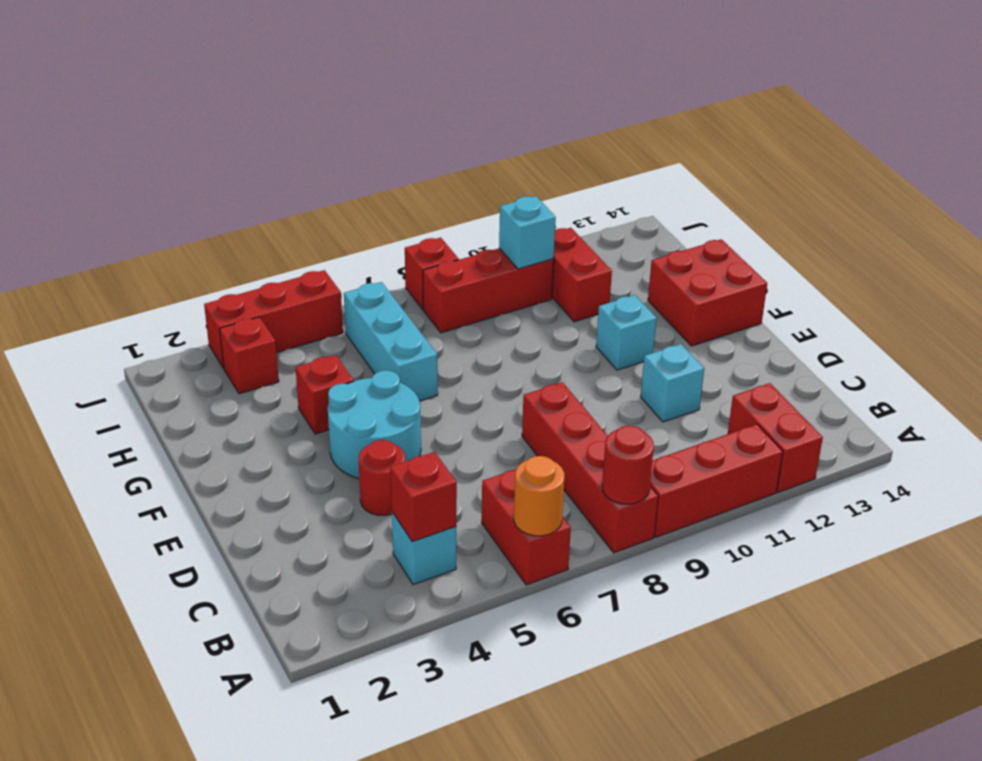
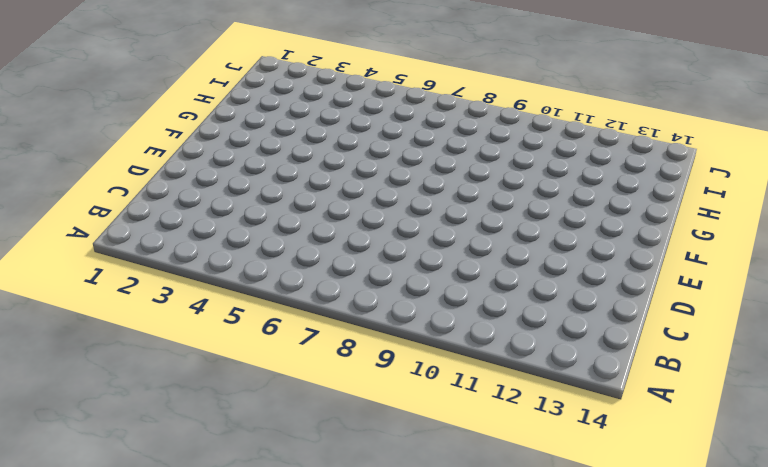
none -> red 1x2 brick [482,469,571,585]
none -> red 1x4 brick [522,382,658,553]
none -> red 1x3 brick [650,424,783,537]

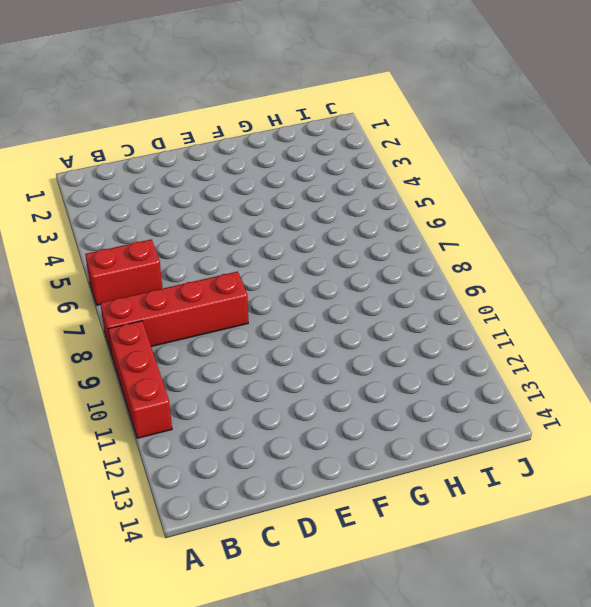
none -> red 1x2 brick [728,383,823,492]
none -> cyan 1x1 brick [392,512,456,585]
none -> red 1x1 round brick [359,440,405,515]

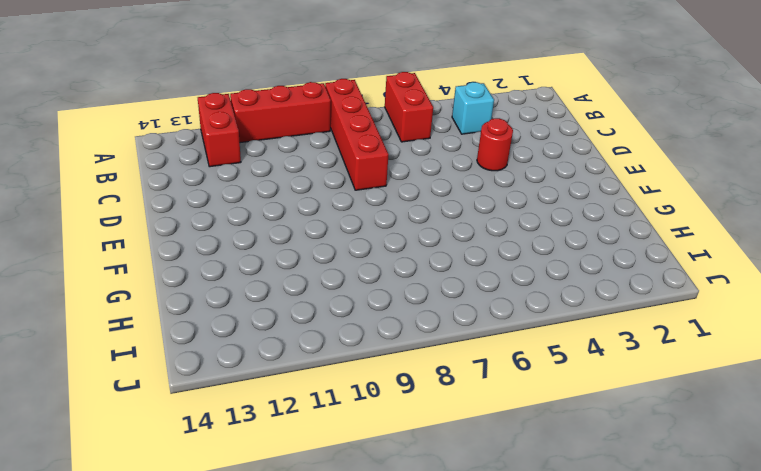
none -> cyan 1x1 brick [641,344,704,422]
none -> cyan 2x2 round brick [328,370,421,478]
none -> cyan 1x1 brick [596,295,657,370]

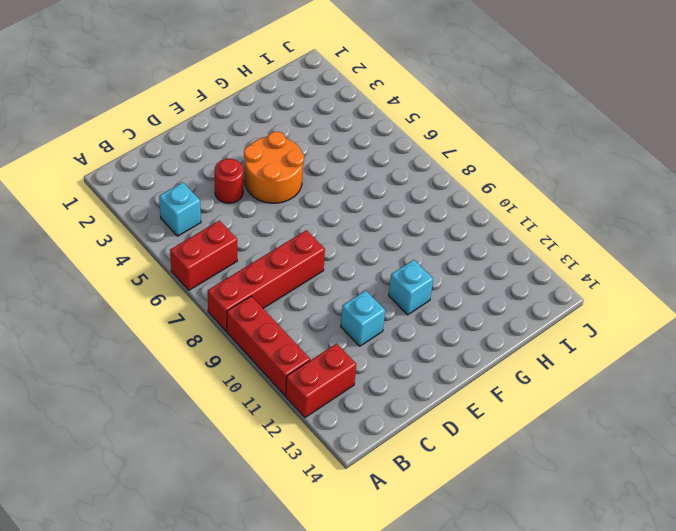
orange 2x2 round brick [244,131,304,203] -> cyan 2x2 round brick [328,370,421,478]
none -> red 2x2 brick [648,239,767,346]
none -> red 1x1 brick [296,355,354,434]
none -> cyan 1x3 brick [344,282,438,401]

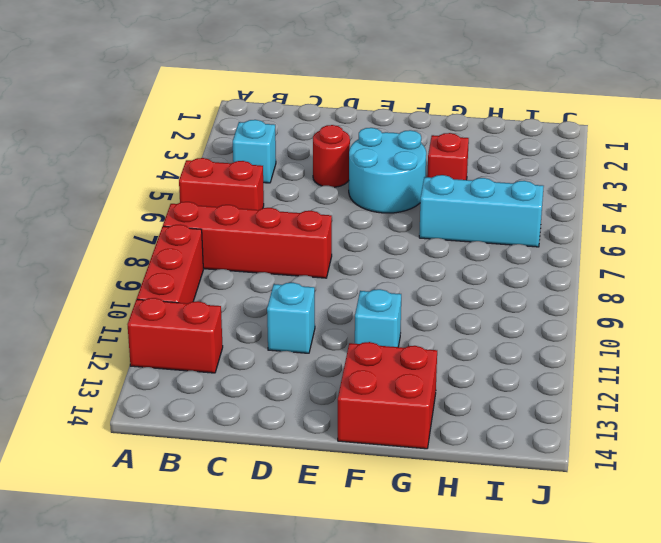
none -> red 1x2 brick [552,228,612,322]
none -> red 1x1 brick [220,317,279,394]
none -> red 1x3 brick [423,248,554,333]

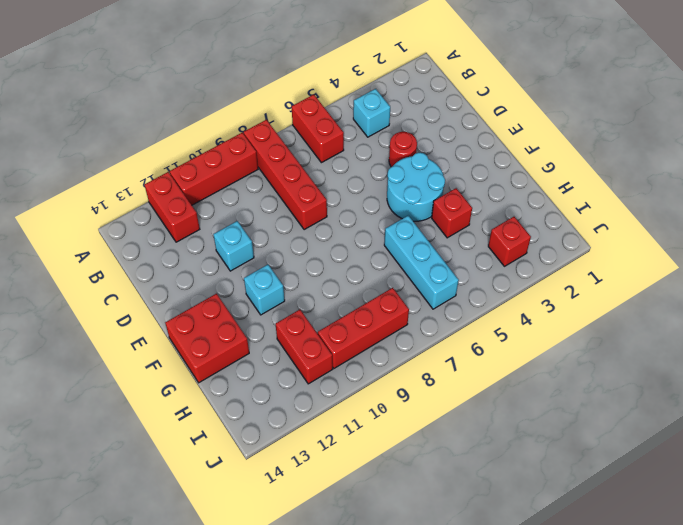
none -> red 1x3 brick [204,270,343,368]
none -> red 1x1 brick [405,238,459,309]
none -> orange 1x1 round brick [514,456,564,536]

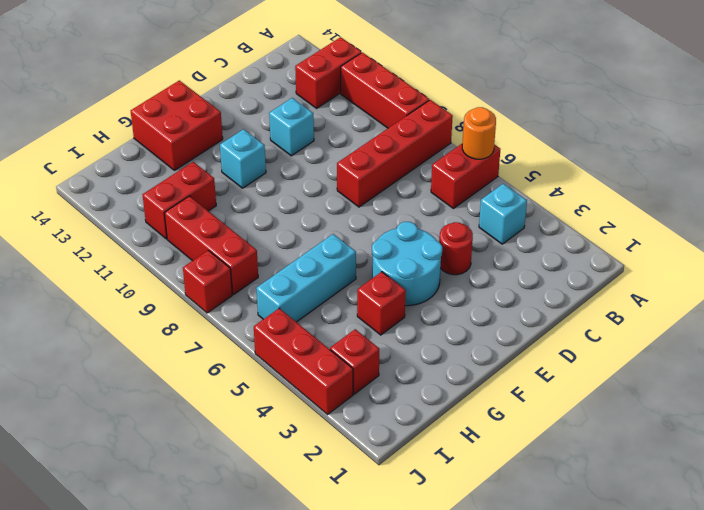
none -> red 1x1 round brick [602,426,654,504]
none -> red 1x1 brick [390,452,457,542]
none -> cyan 1x1 brick [499,196,556,269]

